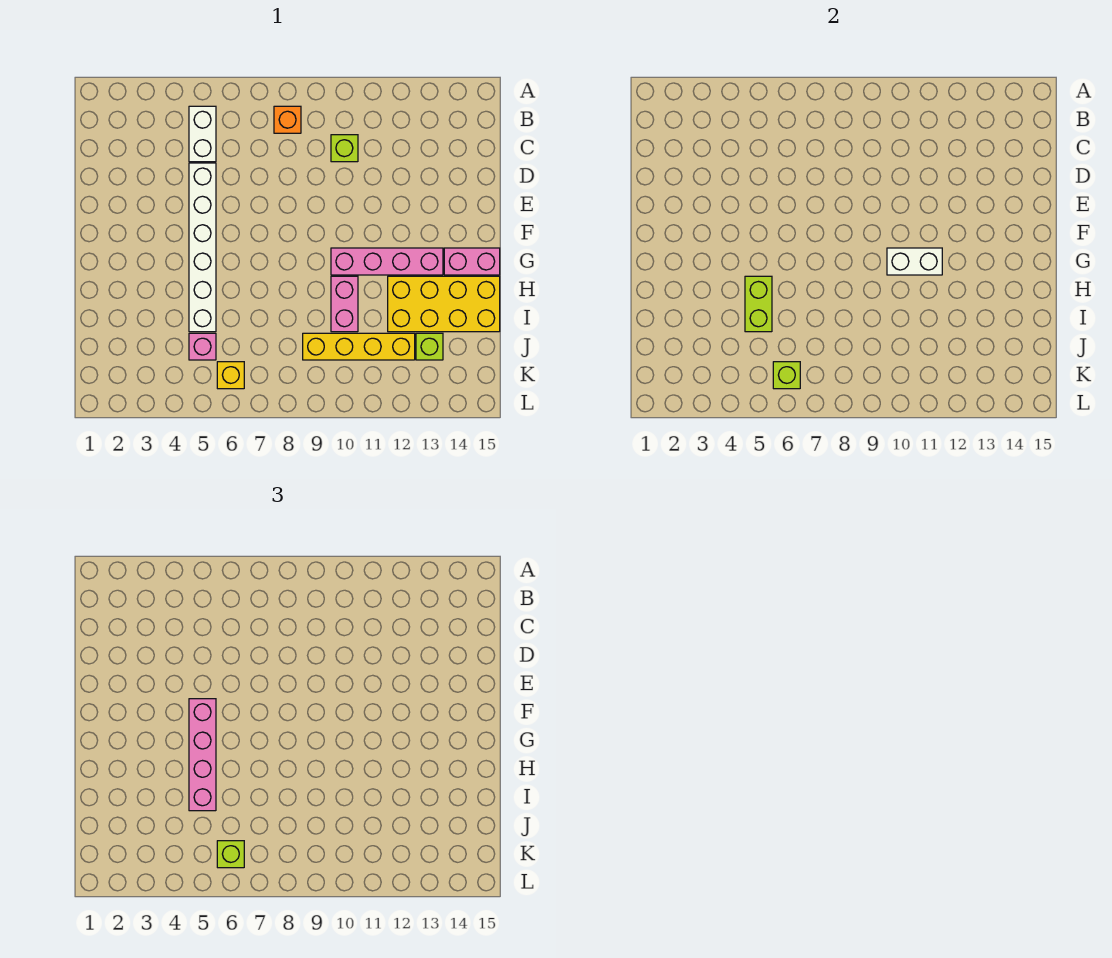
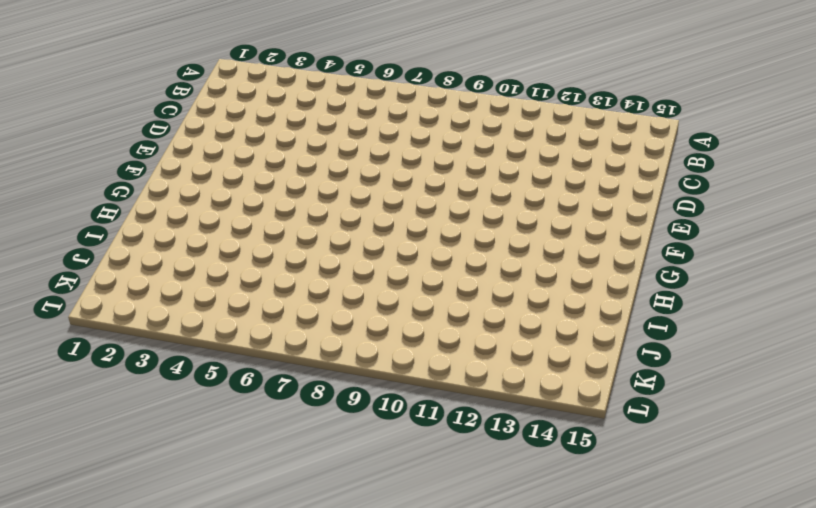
none -> white 1x2 brick [189,106,216,162]
none -> orange 1x1 brick [274,106,301,133]
none -> lime 1x1 brick [331,135,358,162]

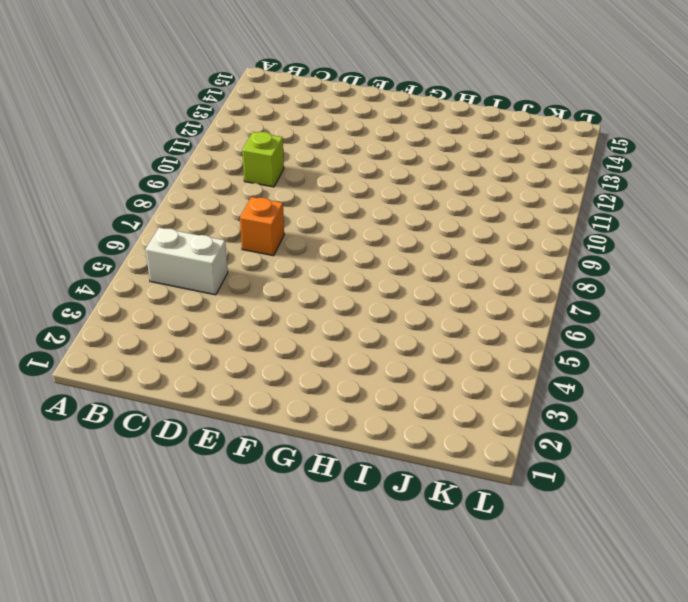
orange 1x1 brick [240,197,284,256] -> orange 1x1 brick moved to [274,106,301,133]
none -> white 1x6 brick [189,163,216,332]
none -> pink 1x4 brick [331,248,443,275]
none -> pink 1x2 brick [444,248,500,275]

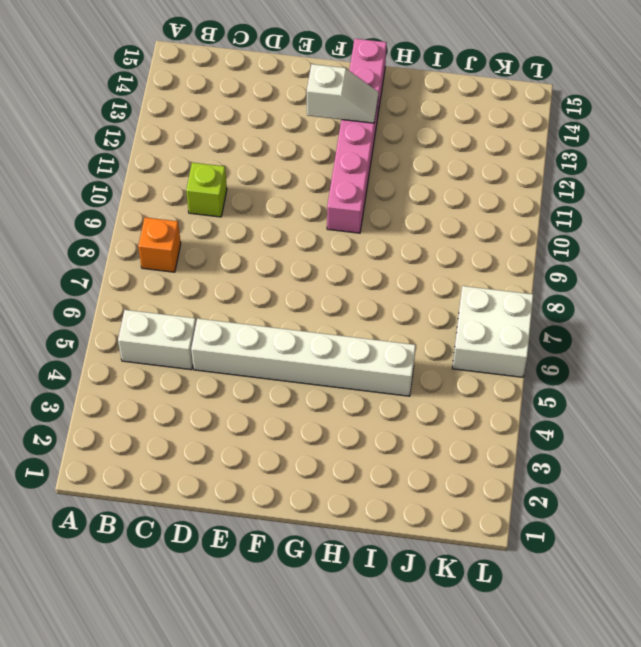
white 1x2 slope [307,64,378,123] -> none
white 2x2 brick [452,286,533,377] -> yellow 1x1 brick [217,362,244,389]
none -> pink 1x2 brick [331,276,358,332]
none -> yellow 2x4 brick [388,276,500,332]
none -> pink 1x1 brick [189,333,216,360]

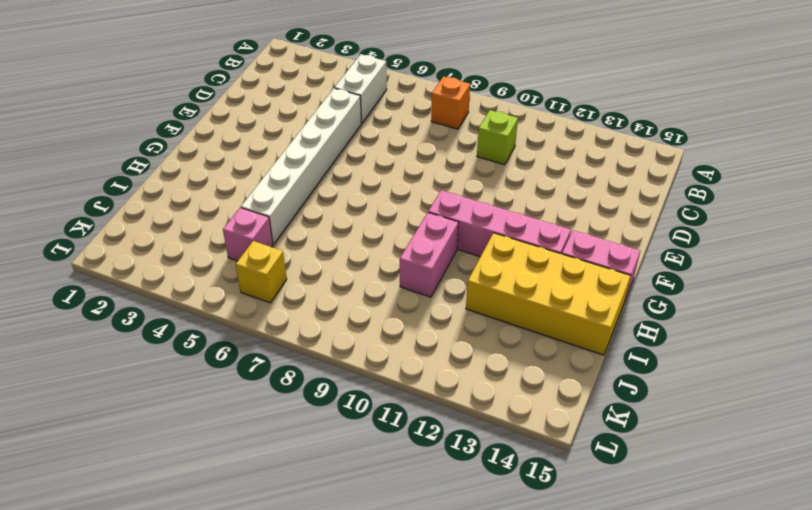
none -> yellow 1x4 brick [303,333,415,360]
none -> lime 1x1 brick [416,333,443,360]
none -> white 1x2 brick [887,248,942,275]

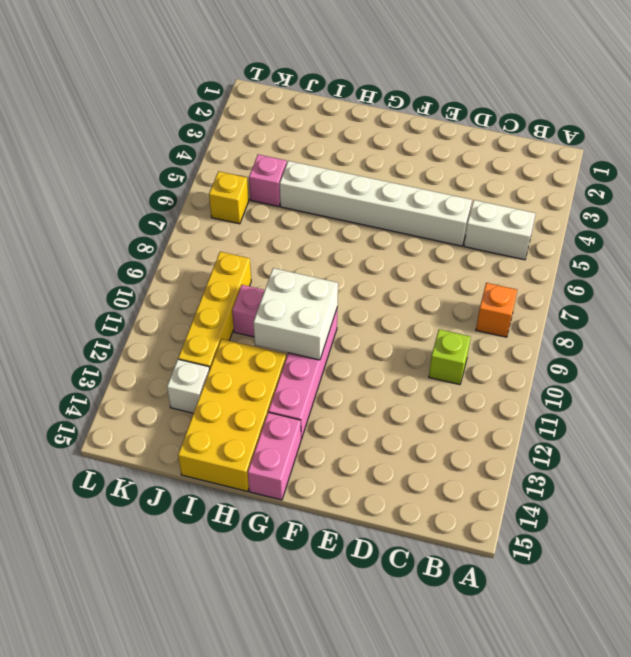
white 2x2 brick [253,268,338,360] -> white 1x2 brick [887,248,942,275]
white 1x1 brick [167,359,210,413] -> lime 1x1 brick [416,333,443,360]
none -> lime 1x2 brick [745,276,772,332]
none -> lime 1x1 brick [773,362,800,389]
none -> pink 1x4 brick [189,699,216,811]

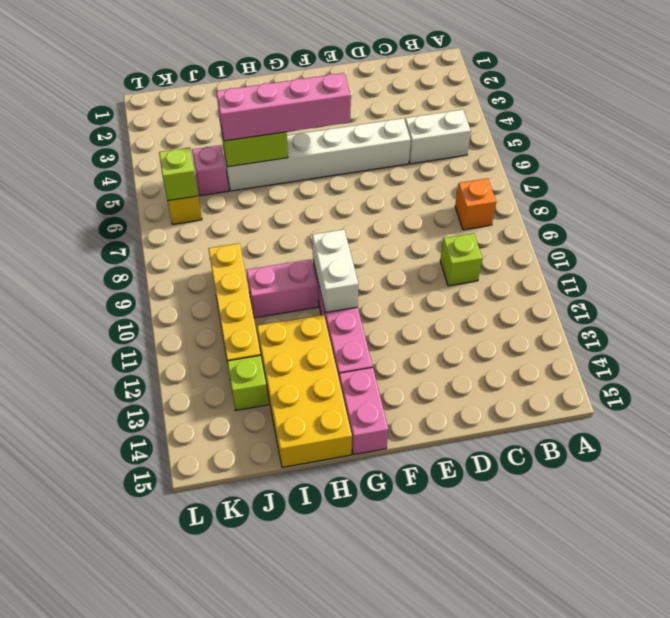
none -> lime 1x1 brick [217,841,244,868]

